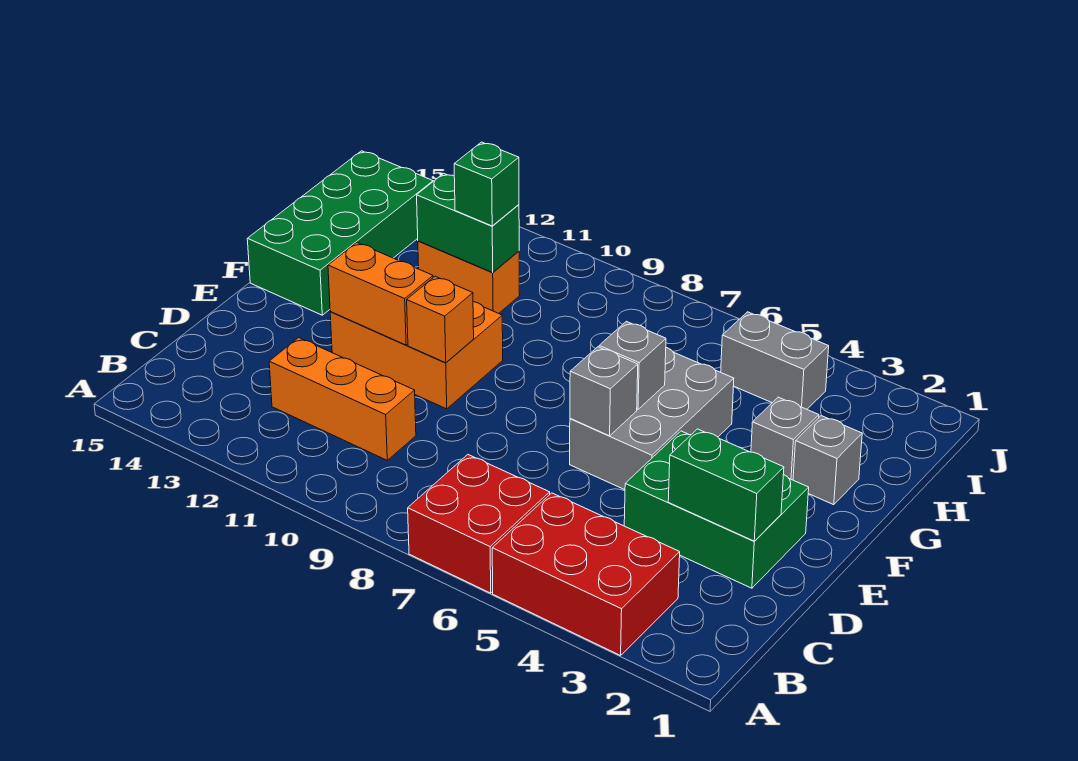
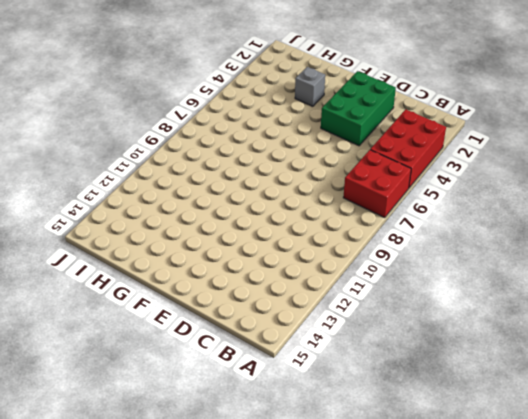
none -> orange 1x3 brick [269,338,416,460]
none -> grey 2x3 brick [570,348,734,490]
none -> orange 2x3 brick [330,302,503,409]

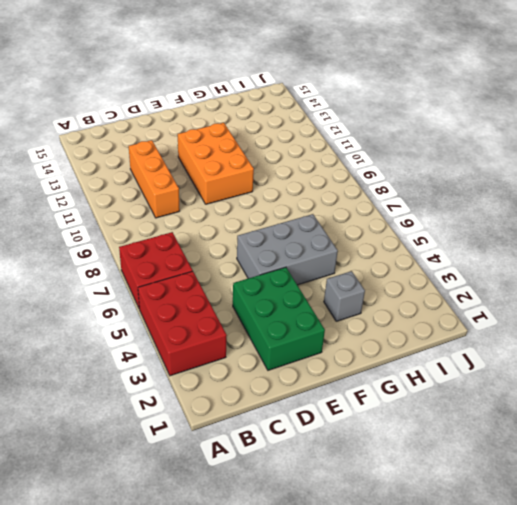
none -> green 2x4 brick [247,151,433,315]
none -> grey 1x1 brick [793,416,862,505]
none -> orange 1x2 brick [418,241,520,313]

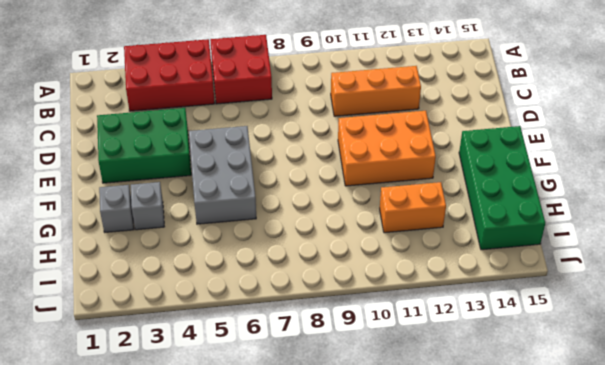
none -> grey 1x2 brick [721,312,829,409]
none -> green 1x2 brick [668,429,784,541]
none -> grey 1x1 brick [570,347,638,436]

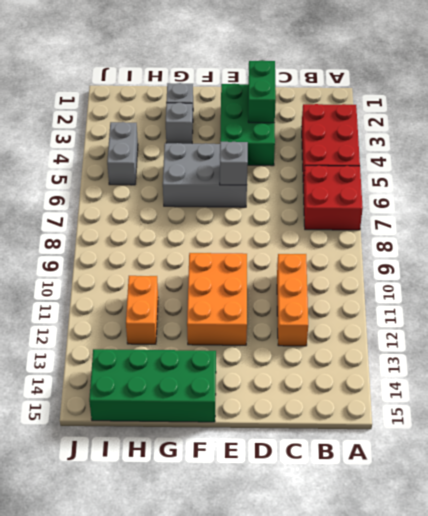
none -> orange 1x1 brick [407,276,474,363]
none -> orange 1x2 brick [328,242,433,345]
none -> grey 1x1 brick [599,321,666,409]

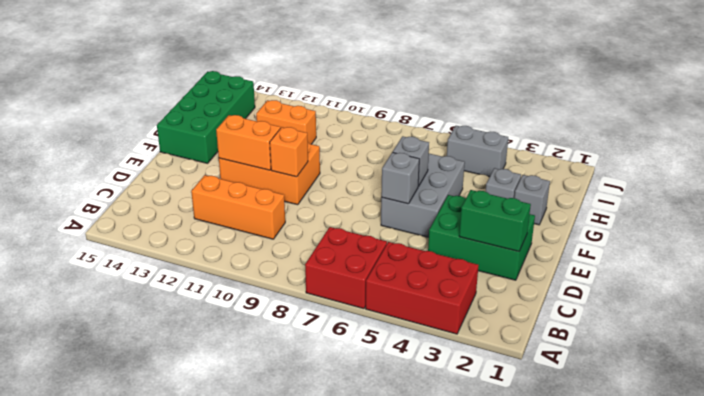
none -> green 1x2 brick [417,173,519,272]
none -> green 1x1 brick [454,142,519,226]

